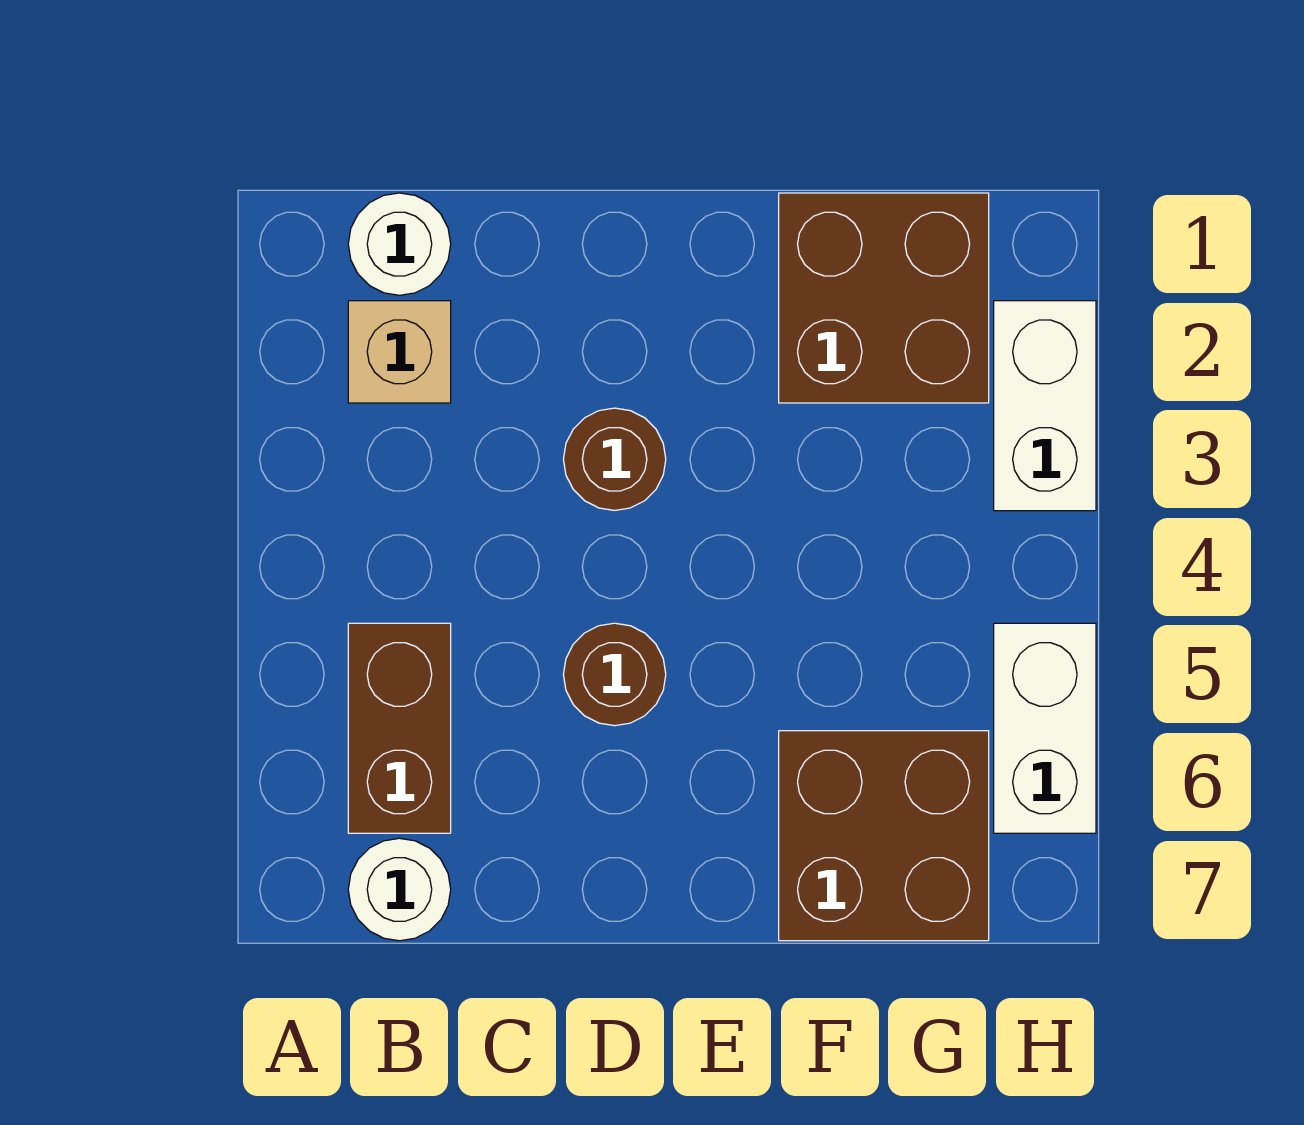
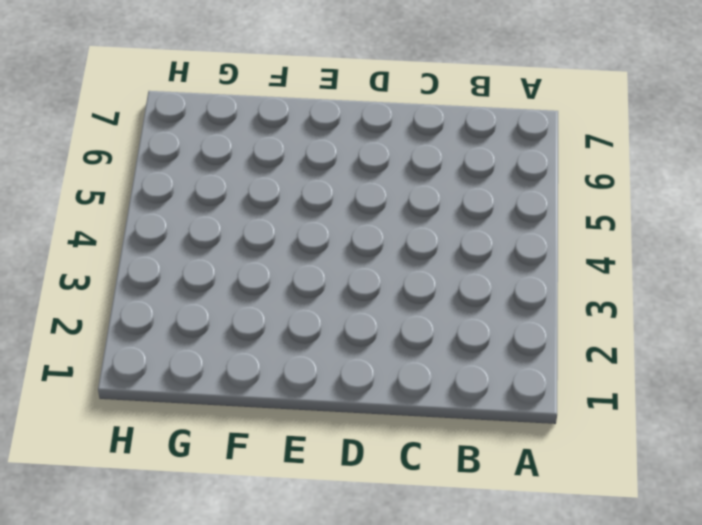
none -> white 1x1 round brick [348,193,451,295]
none -> tan 1x1 brick [348,301,451,403]

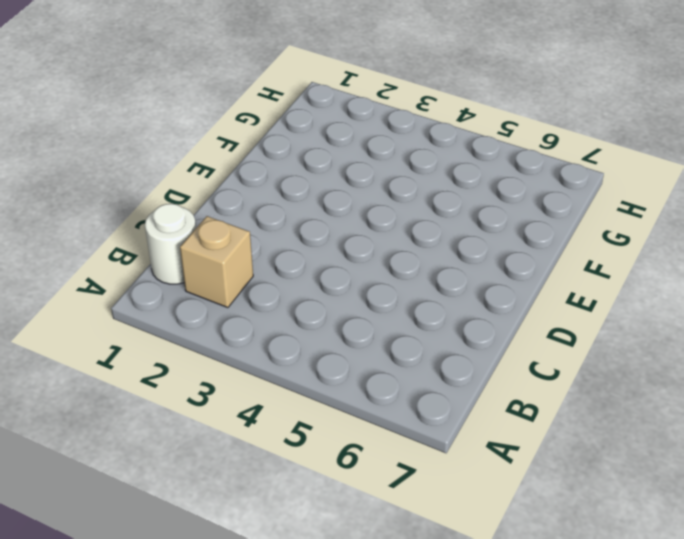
none -> brown 1x2 brick [348,623,451,833]
none -> white 1x1 round brick [348,838,451,941]

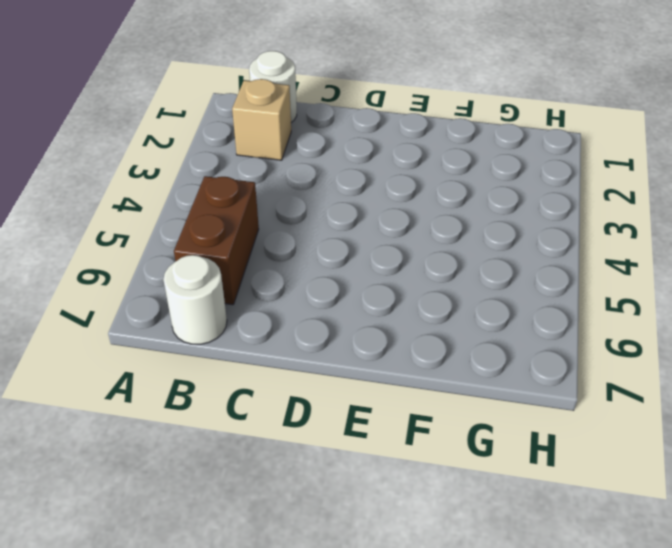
none -> brown 1x1 round brick [563,408,666,510]
none -> brown 1x1 round brick [563,623,666,726]

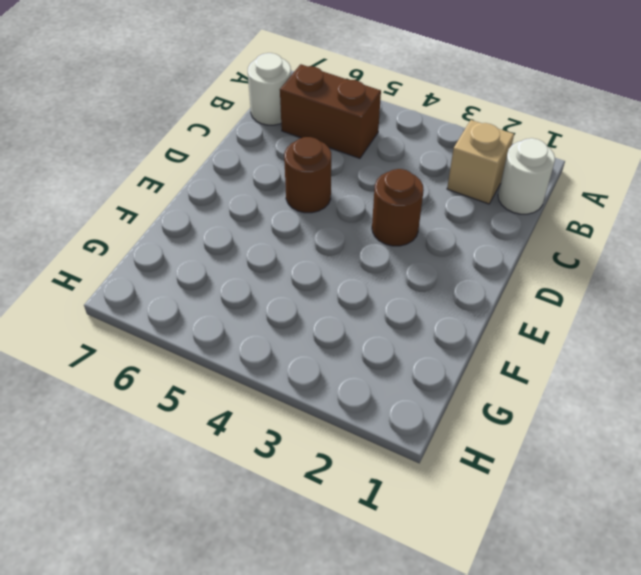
none -> brown 2x2 brick [779,193,989,403]
none -> brown 2x2 brick [779,731,989,941]

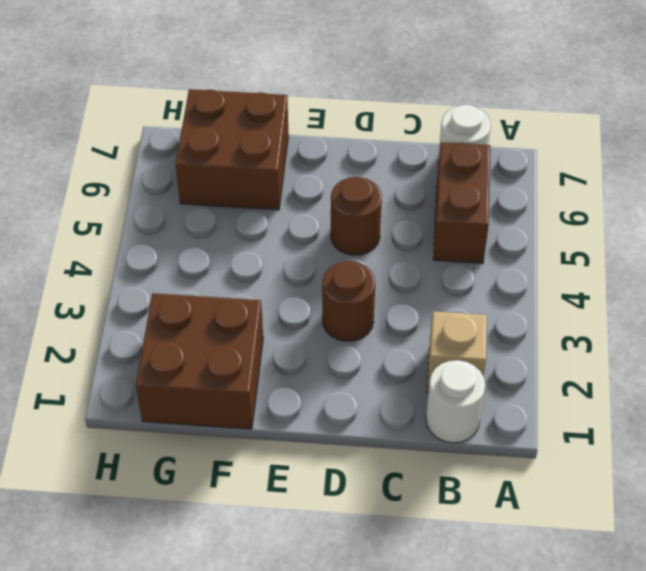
none -> white 1x2 brick [994,301,1096,511]
none -> white 1x2 brick [994,623,1096,833]

